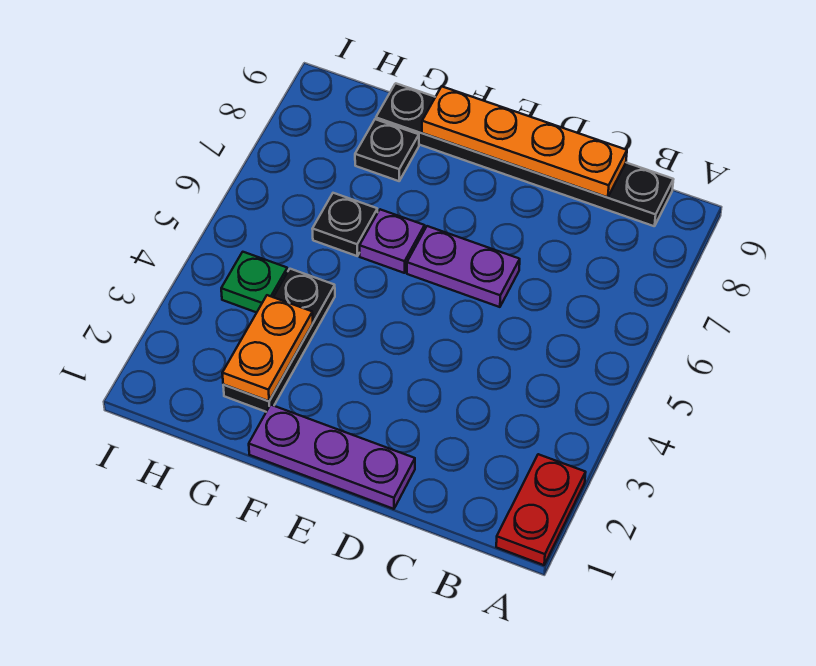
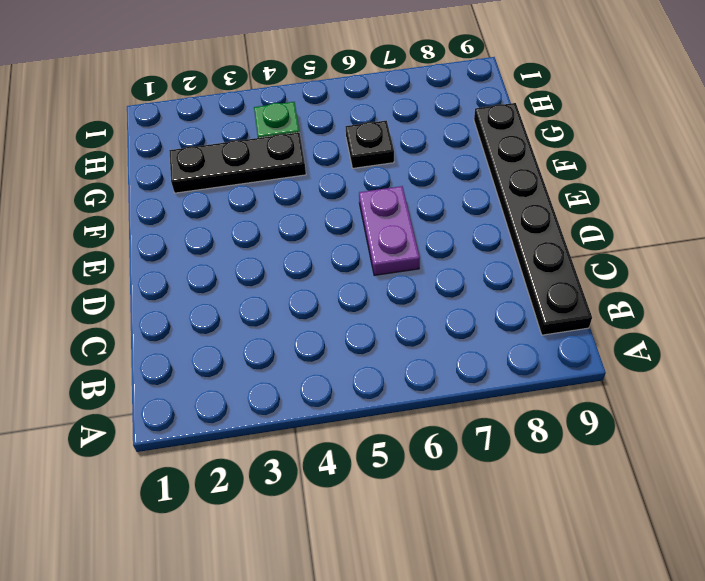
none -> red 1x2 plate [496,454,586,565]
none -> purple 1x3 plate [249,405,415,509]

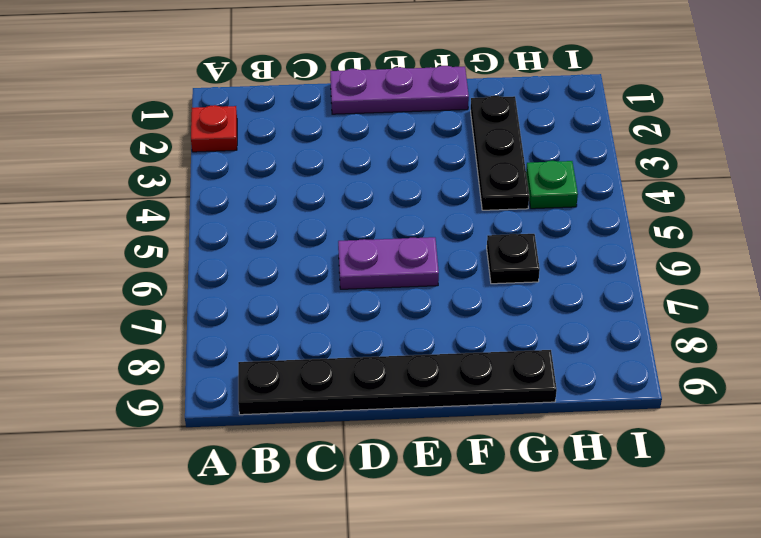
red 1x1 plate [191,105,237,152] -> red 1x2 plate [496,454,586,565]
none -> purple 1x1 plate [360,209,425,273]
none -> black 1x1 plate [355,119,419,181]

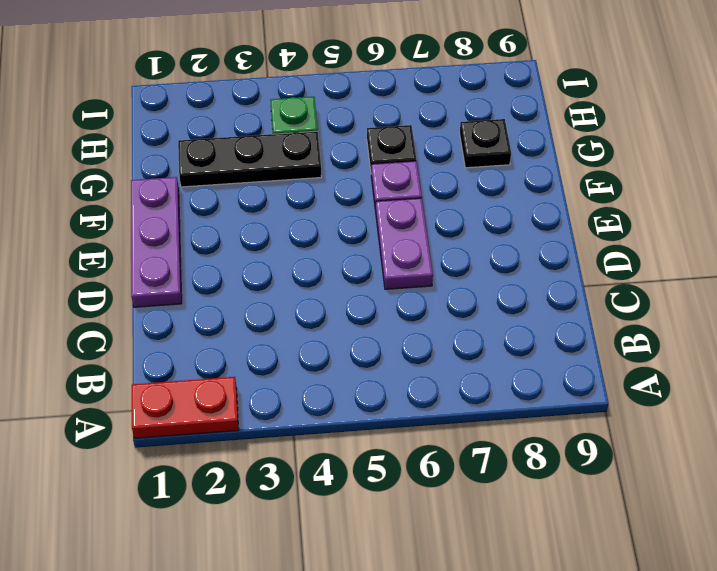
none -> black 1x6 plate [376,83,673,226]
none -> orange 1x4 plate [422,87,627,198]

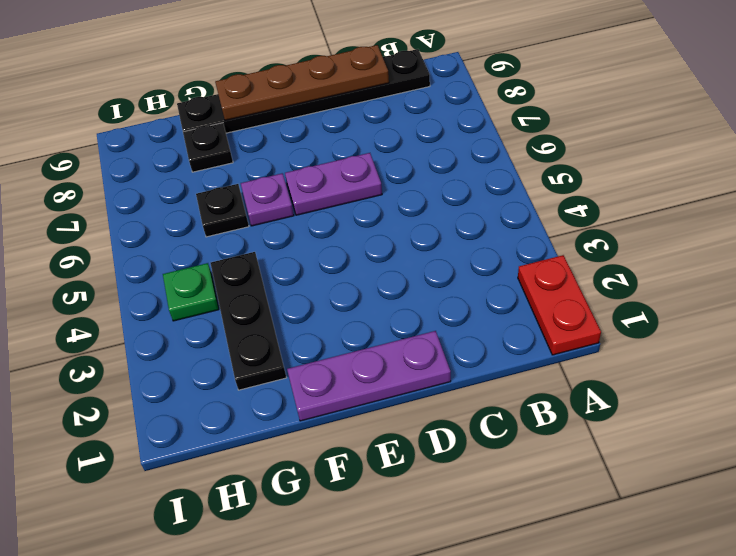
brown 1x4 plate [215,45,389,120] -> orange 1x4 plate [422,87,627,198]
none -> orange 1x2 plate [222,295,313,401]

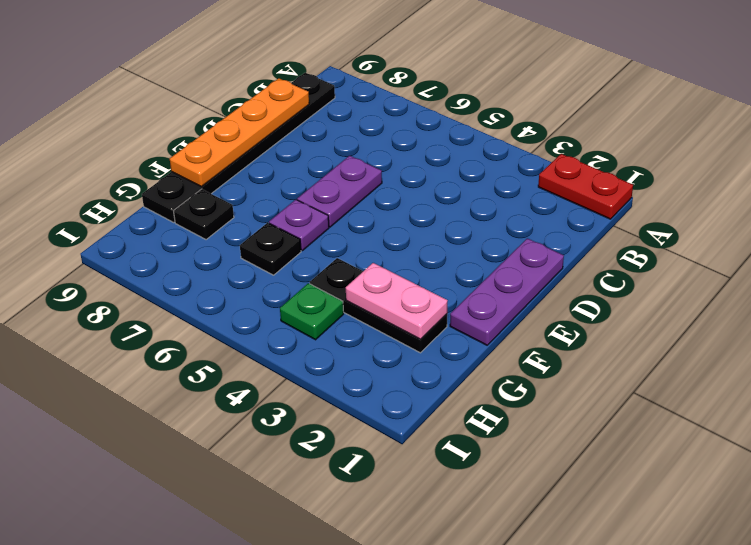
pink 1x2 plate [346,263,448,339] -> orange 1x2 plate [222,295,313,401]

